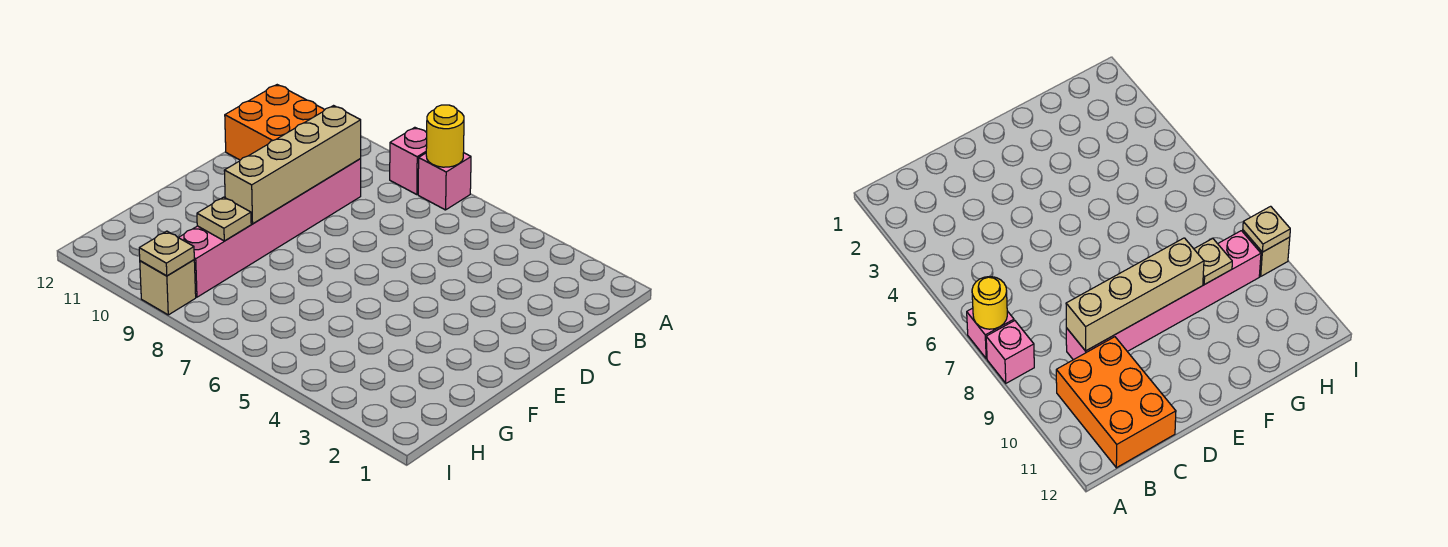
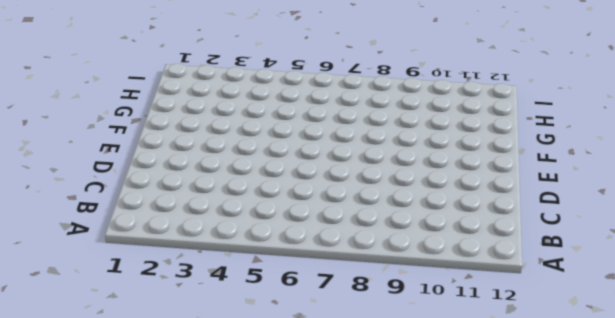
none -> pink 1x1 brick [418,153,471,210]
none -> pink 1x1 brick [390,127,427,195]

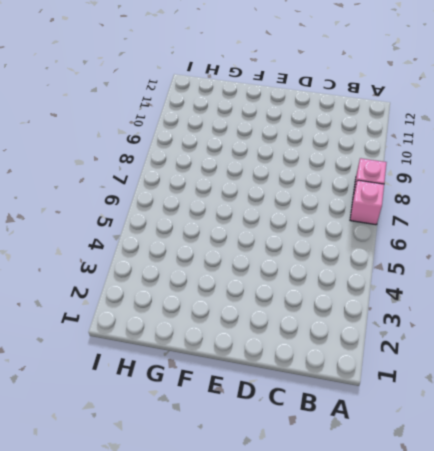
none -> orange 2x3 brick [225,85,325,160]
none -> pink 1x6 brick [179,159,361,297]

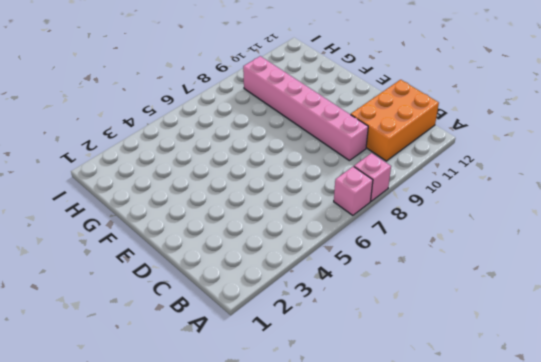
none -> tan 1x1 brick [140,260,196,315]
none -> yellow 1x1 round brick [426,105,464,167]

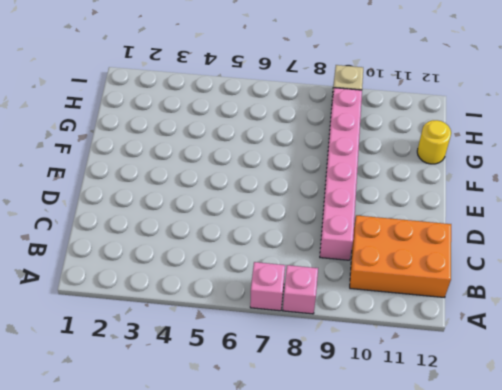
yellow 1x1 round brick [417,120,451,164] -> yellow 1x1 round brick moved to [426,105,464,167]
none -> tan 1x4 brick [224,106,361,224]
none -> tan 1x1 plate [197,197,251,241]

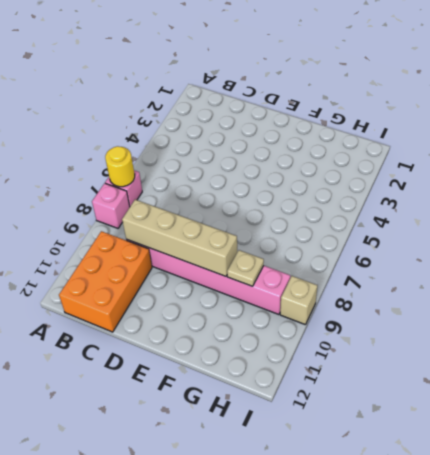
none -> tan 1x1 plate [139,231,194,276]

